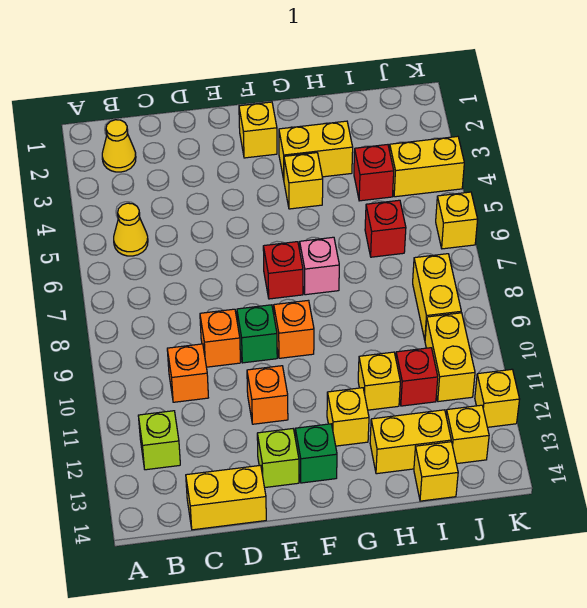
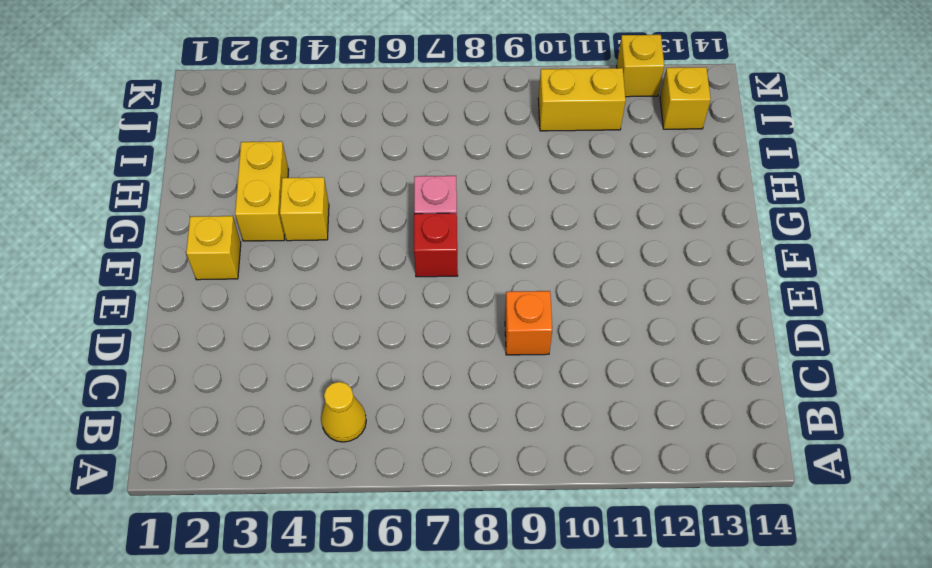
none -> yellow 1x1 cone [102,120,136,172]
none -> lime 1x1 brick [138,411,180,470]
none -> orange 1x1 brick [167,344,208,402]

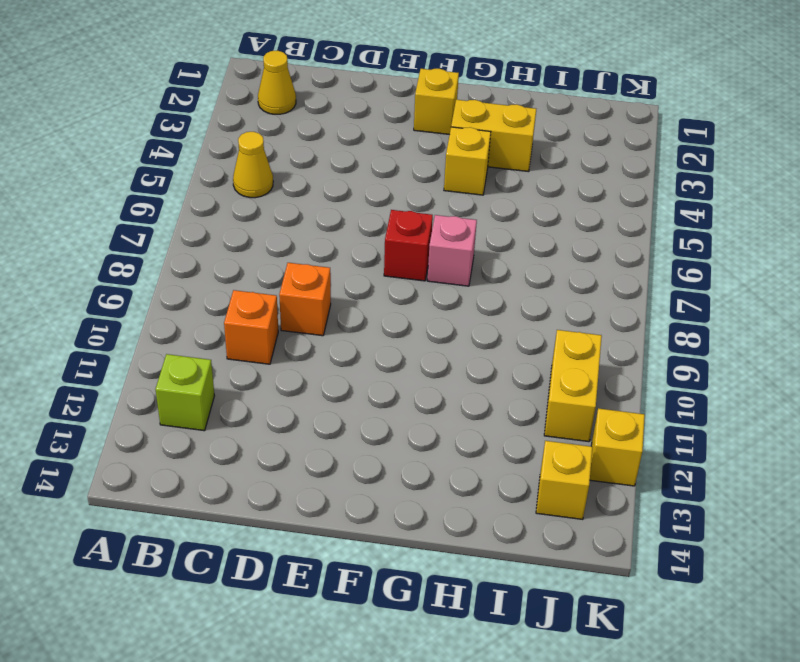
none -> yellow 1x2 brick [186,465,266,530]
none -> green 1x1 brick [237,305,277,363]
none -> orange 1x1 brick [247,366,288,424]

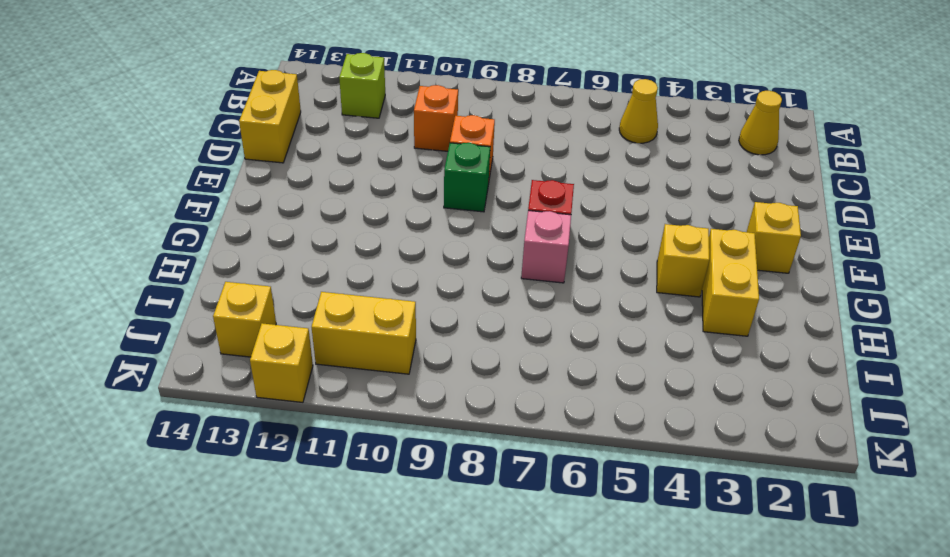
none -> orange 1x1 brick [247,366,288,424]
none -> lime 1x1 brick [257,429,299,488]
none -> orange 1x1 brick [274,300,314,358]

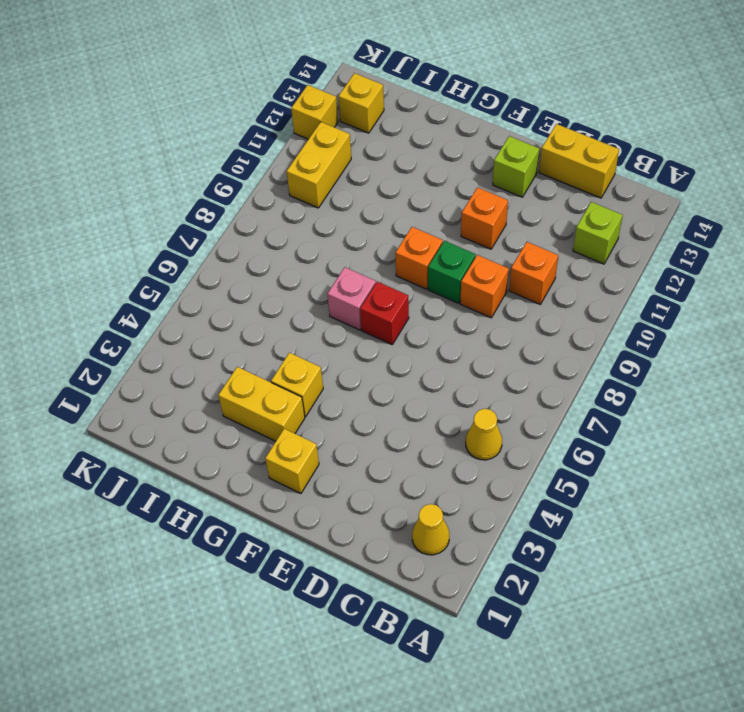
none -> green 1x1 brick [295,424,337,483]
none -> yellow 1x1 brick [327,388,369,446]
none -> yellow 1x1 brick [358,352,400,410]

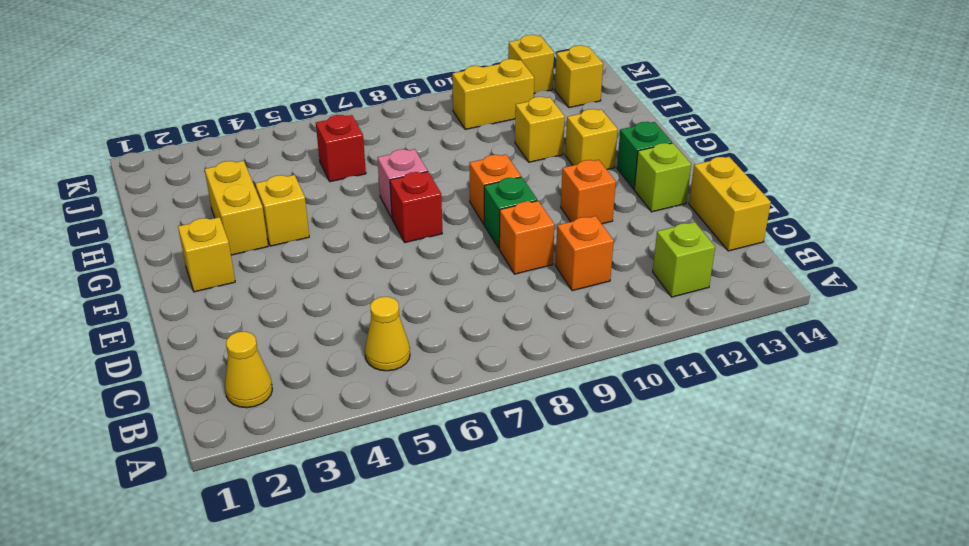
none -> yellow 1x2 brick [370,410,451,474]
none -> red 1x1 brick [354,145,394,201]
none -> red 1x1 brick [396,348,438,406]

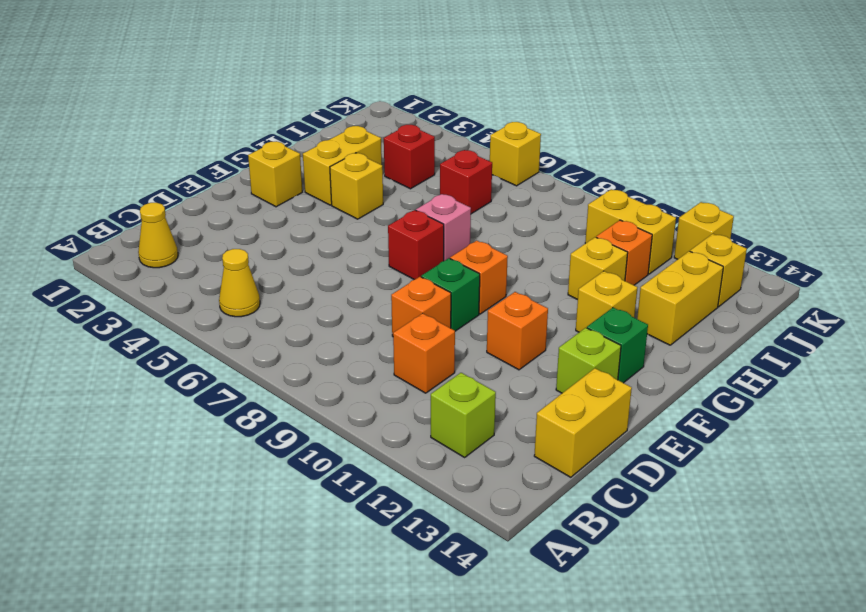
orange 1x1 brick [596,220,652,285] -> red 1x1 brick [396,348,438,406]
none -> yellow 1x1 brick [414,442,458,501]
none -> yellow 1x2 brick [390,136,464,197]
none -> yellow 1x2 brick [413,254,461,340]

